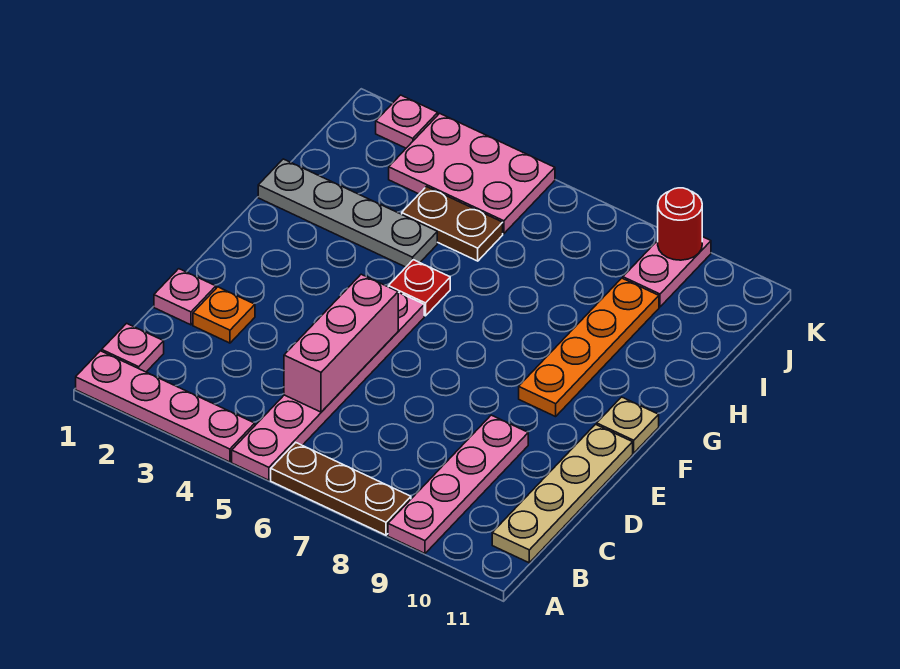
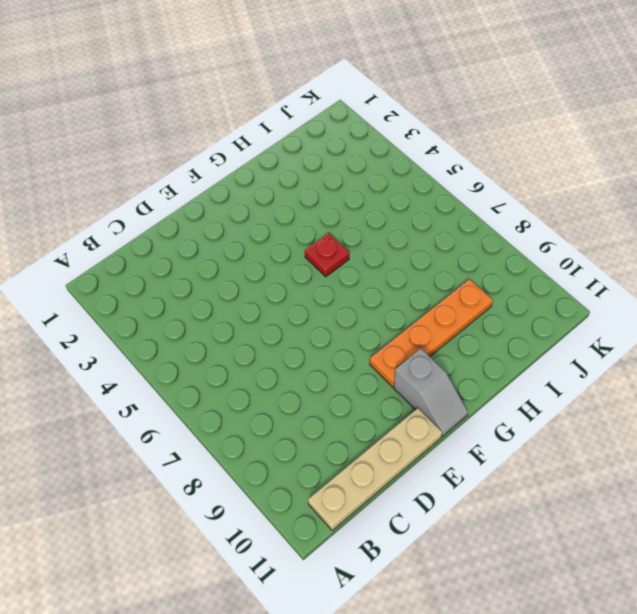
grey 1x2 slope [394,349,468,436] -> tan 1x1 plate [597,397,659,453]
none -> pink 1x4 plate [76,351,255,462]
none -> pink 1x6 plate [232,293,424,480]
none -> brown 1x3 plate [271,443,411,535]

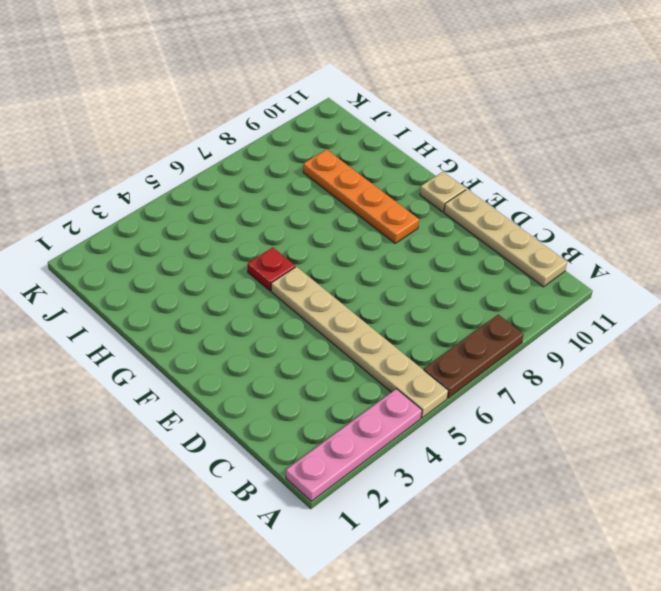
tan 1x6 plate [271,267,448,418] -> pink 1x6 plate [232,293,424,480]
none -> pink 1x4 plate [388,415,528,553]
none -> pink 1x1 plate [102,323,164,372]
none -> pink 1x1 plate [154,269,216,325]

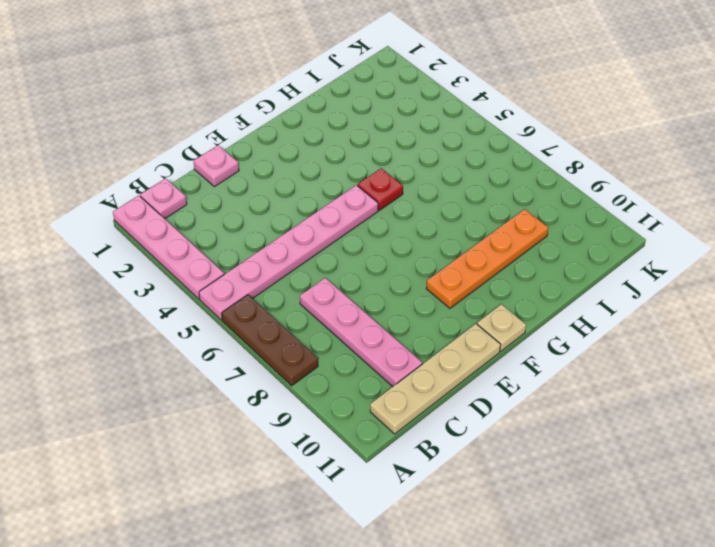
pink 1x4 plate [300,278,422,387] -> pink 1x4 plate turned to [388,415,528,553]
none -> orange 1x1 plate [193,287,255,343]
none -> grey 1x4 plate [258,159,437,267]
none -> brown 1x2 plate [402,187,503,261]

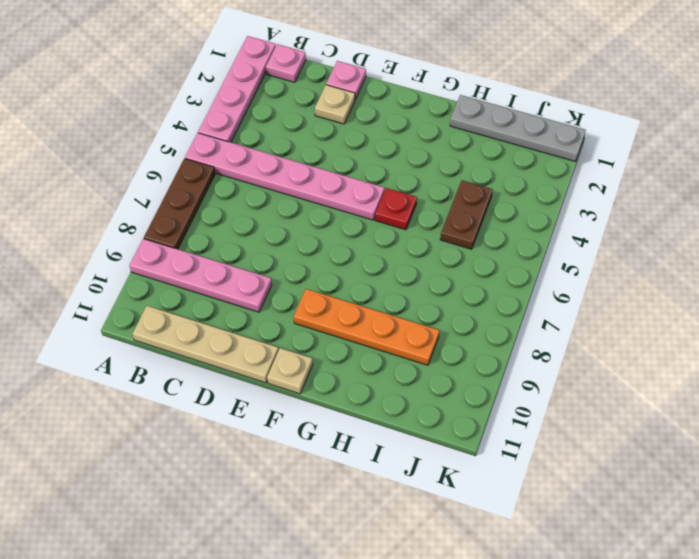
tan 1x1 plate [315,85,355,124] -> orange 1x1 plate [193,287,255,343]
grey 1x4 plate [450,95,586,162] -> grey 1x4 plate turned to [258,159,437,267]
none -> pink 2x3 plate [389,113,555,234]
none -> pink 1x2 plate [623,237,711,307]
none -> pink 1x1 plate [376,95,438,148]

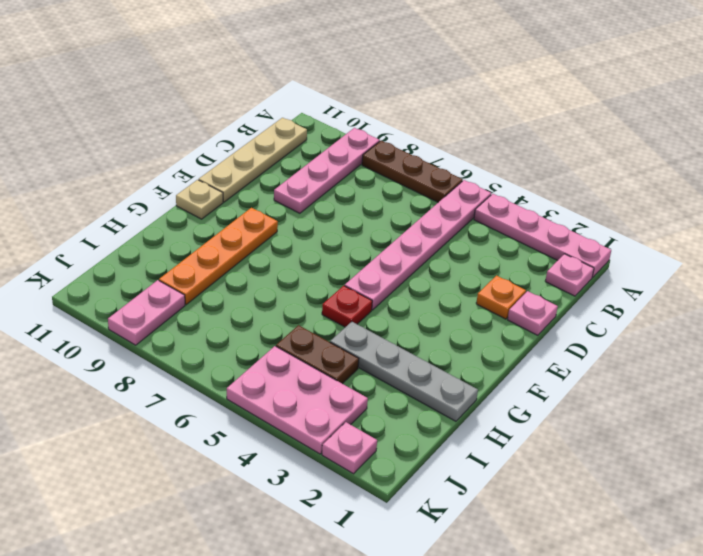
none -> pink 1x3 brick [284,274,399,412]
none -> red 1x1 round brick [658,188,702,260]

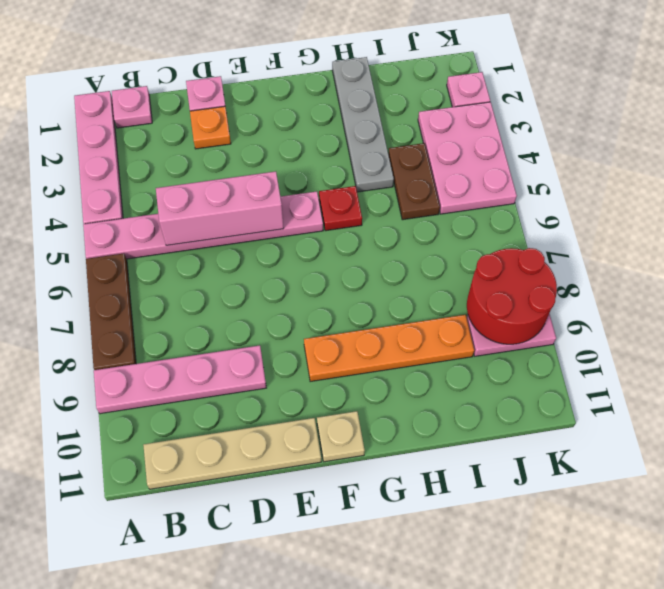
red 2x2 round brick [467,248,557,344] -> red 1x1 round brick [658,188,702,260]

